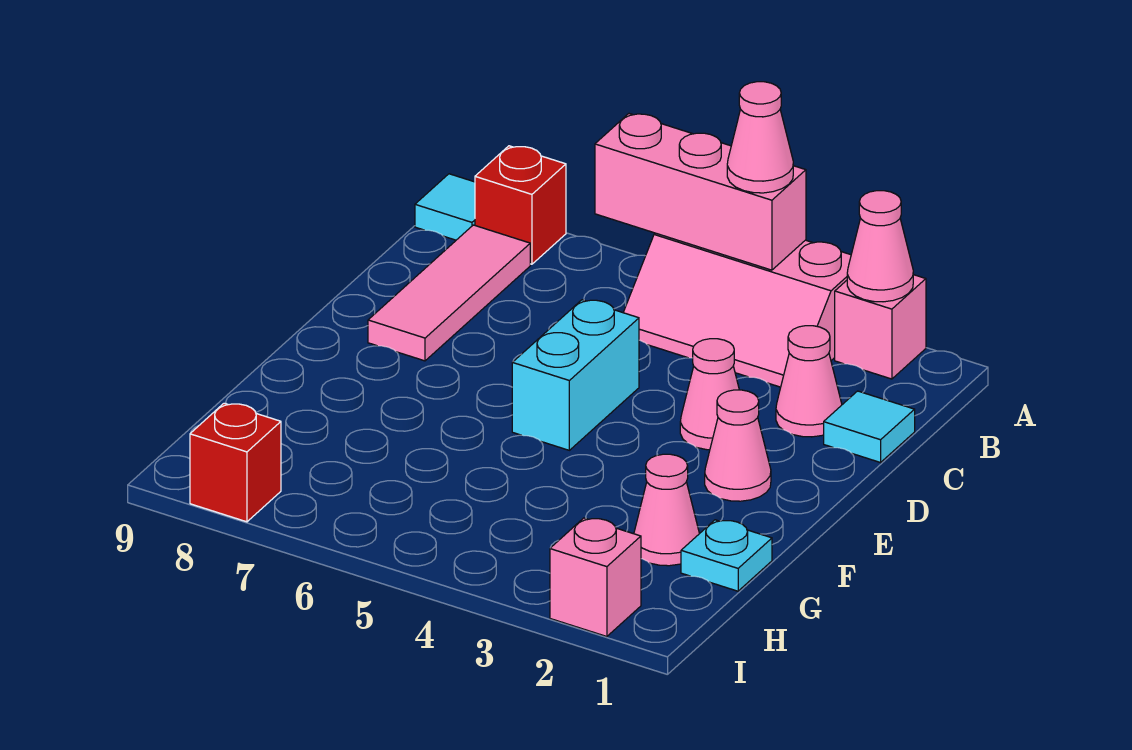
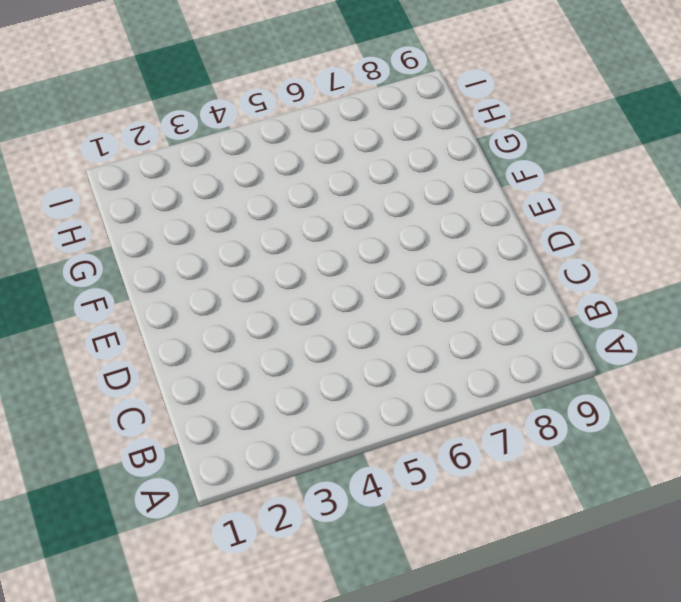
none -> pink 1x1 brick [835,275,926,379]
none -> pink 2x3 slope [623,233,851,387]
none -> red 1x1 brick [475,146,566,264]

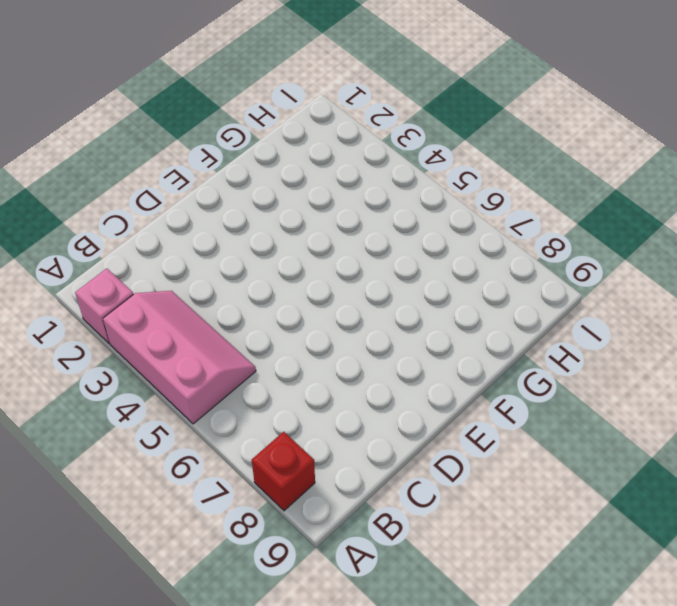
none -> cyan 1x1 tile [415,174,475,240]
none -> pink 1x3 tile [368,225,530,361]
none -> cyan 1x1 tile [824,391,915,462]

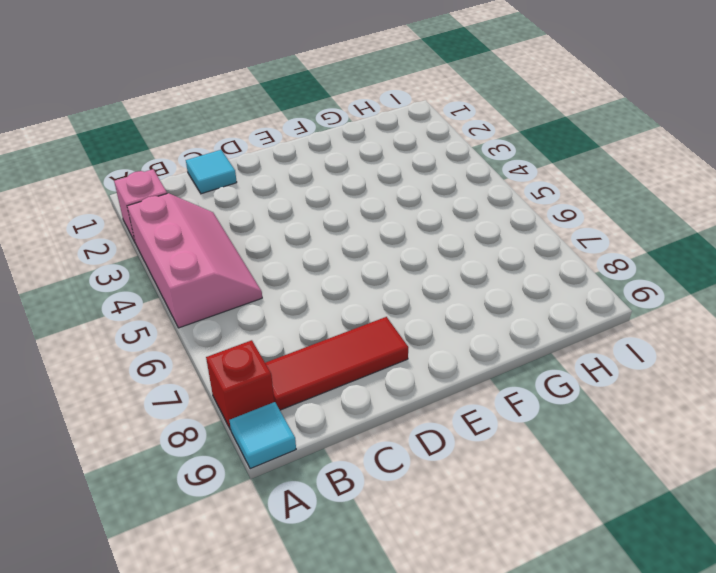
red 1x3 tile [265,317,408,410] -> pink 1x3 tile [368,225,530,361]
none -> pink 1x1 cone [776,326,842,437]
none -> pink 1x1 cone [680,339,739,450]
none -> cyan 1x2 brick [512,300,639,450]

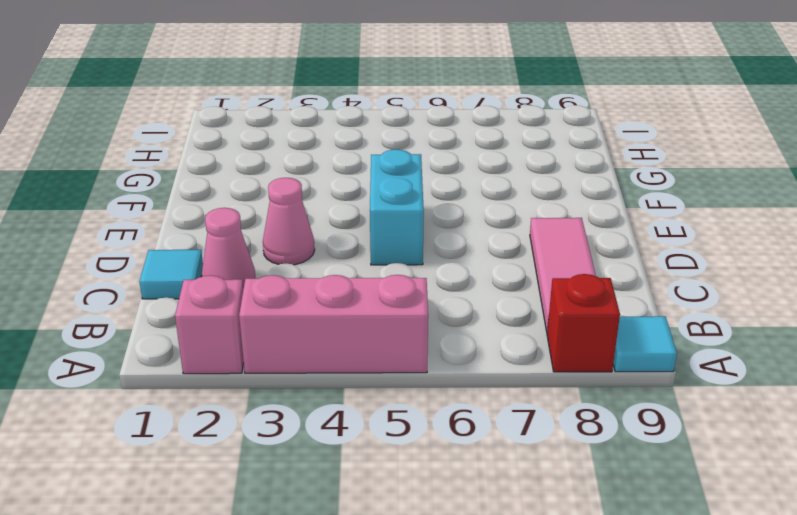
none -> pink 1x1 cone [705,390,771,501]
none -> cyan 1x1 plate [681,520,772,591]
none -> pink 1x1 cone [634,454,699,566]

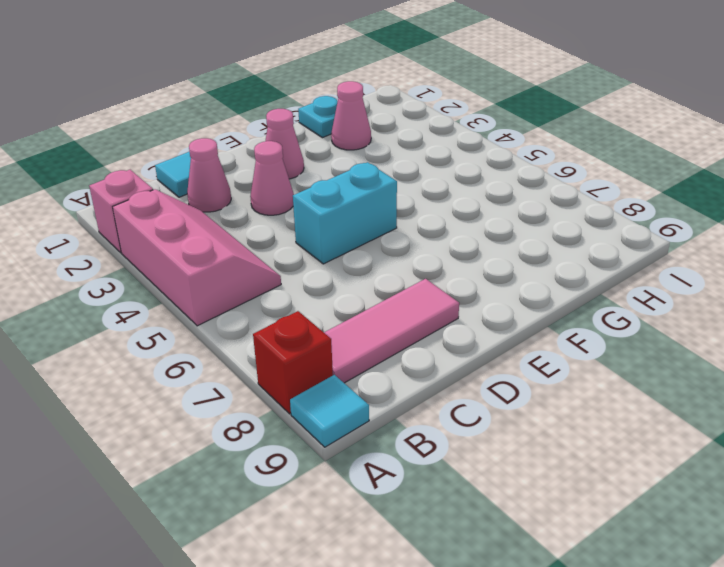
none -> pink 1x1 brick [550,518,641,637]
none -> red 1x1 brick [190,403,281,522]
none -> pink 1x1 cone [847,191,913,302]

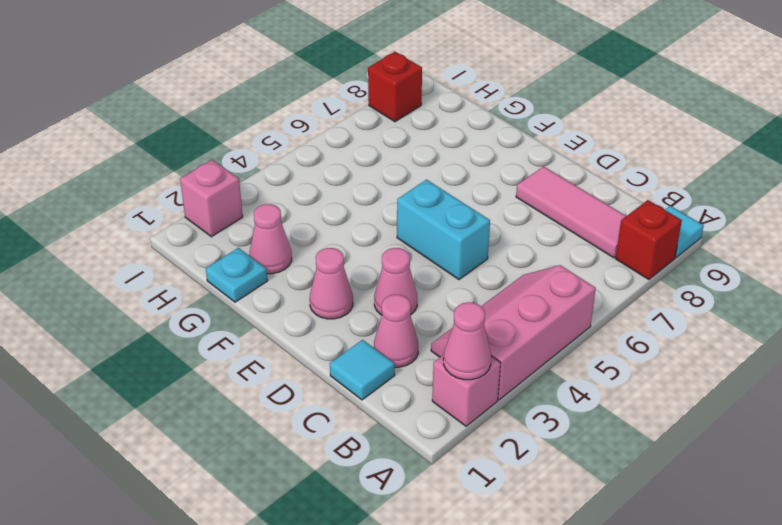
none -> pink 1x3 brick [595,114,806,270]
none -> pink 1x1 cone [727,82,793,193]

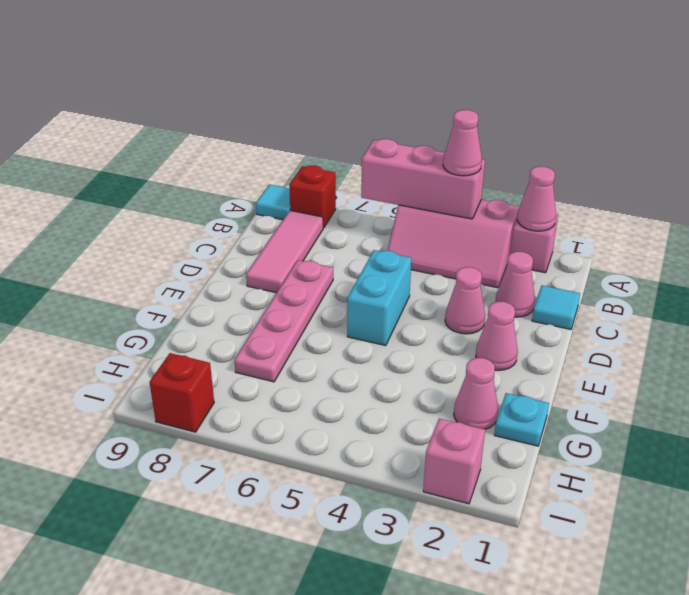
pink 1x4 plate [234,260,333,382] -> none

